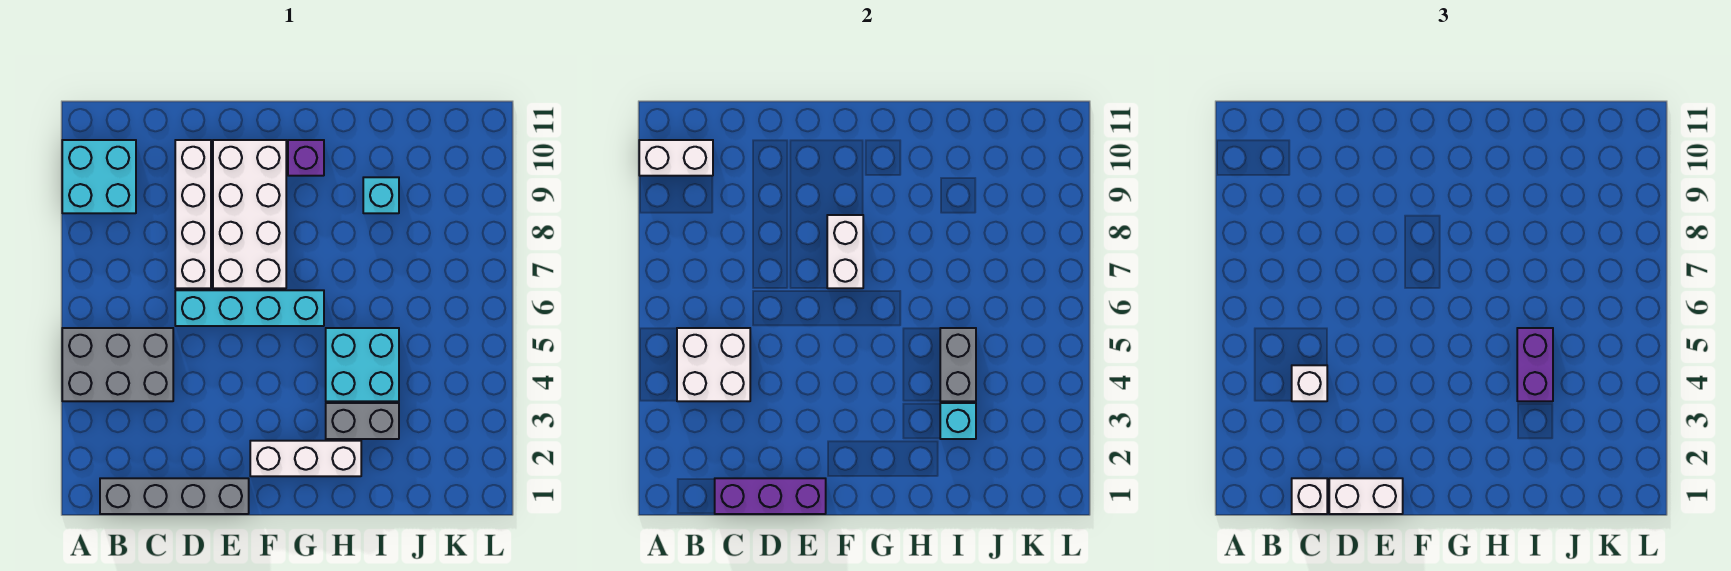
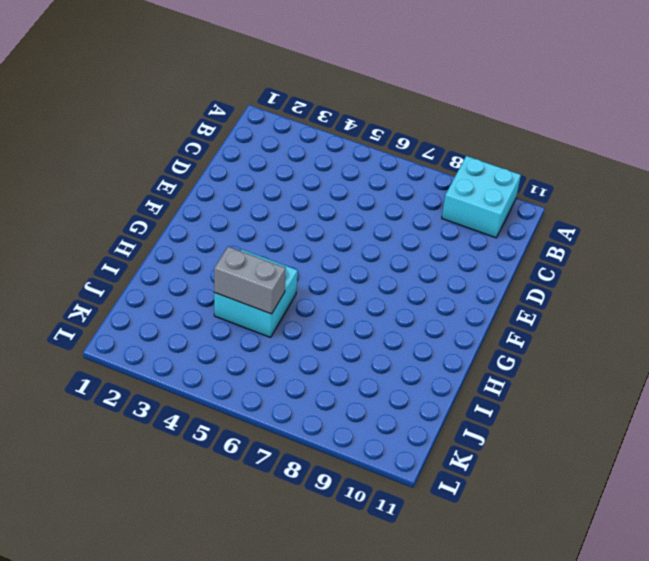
none -> grey 2x3 brick [62,328,173,401]
none -> grey 1x4 brick [100,478,249,514]
none -> cyan 1x4 brick [175,290,324,326]

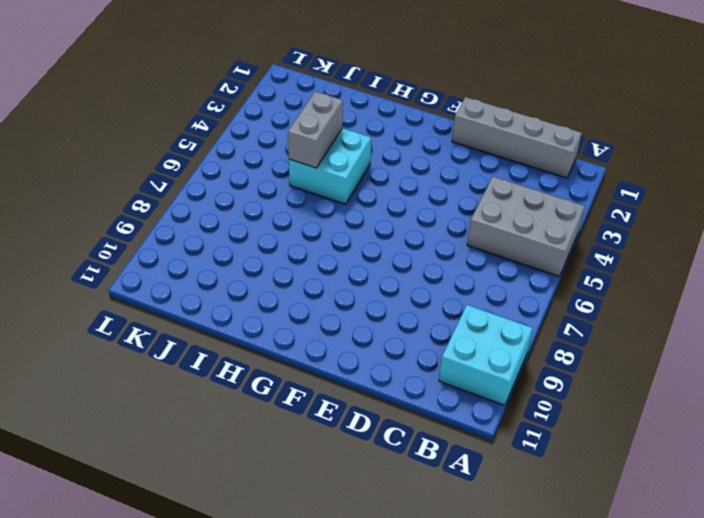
none -> cyan 1x4 brick [175,290,324,326]
none -> white 1x4 brick [175,140,211,288]
none -> white 2x4 brick [213,140,286,288]

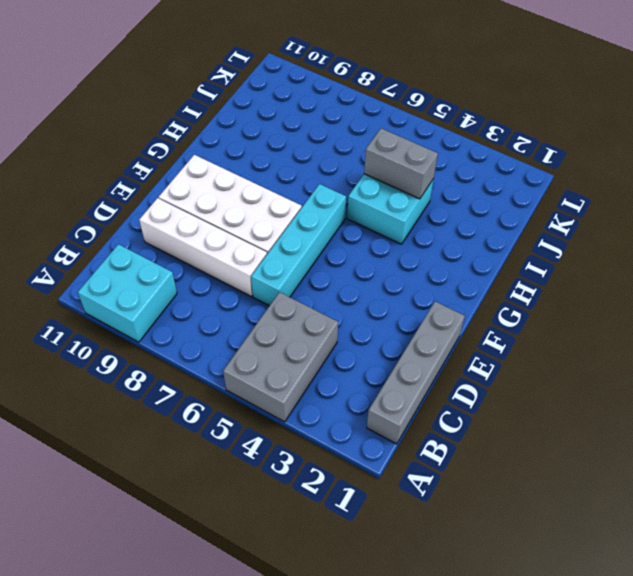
none -> white 1x3 brick [250,441,361,476]
none -> purple 1x1 brick [288,140,324,176]
none -> grey 1x2 brick [326,403,399,439]

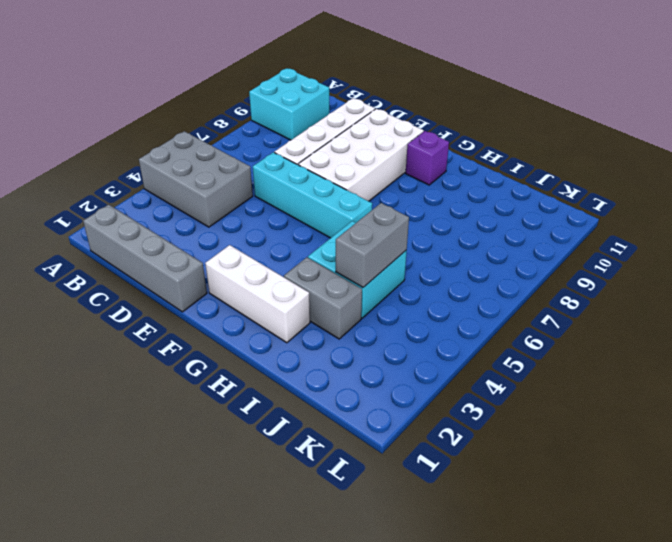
none -> cyan 1x1 brick [363,177,399,213]
none -> white 1x2 brick [639,140,713,176]
none -> white 2x2 brick [677,328,750,401]

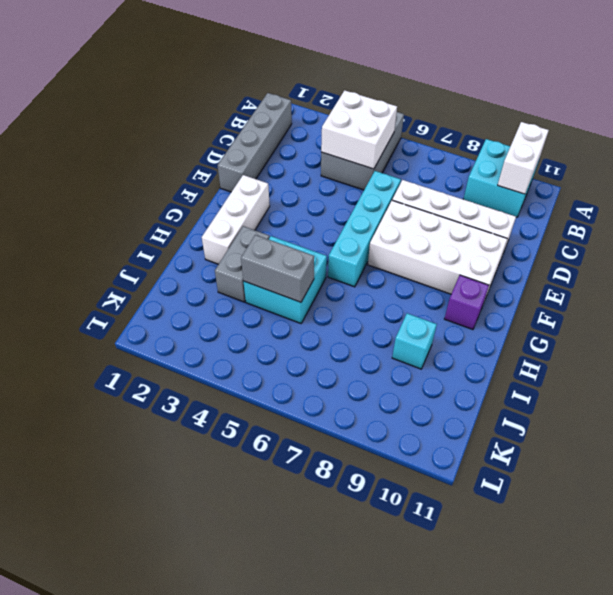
none -> purple 1x3 brick [715,478,826,514]
none -> white 1x2 brick [827,215,863,288]
none -> cyan 1x1 brick [940,403,976,439]

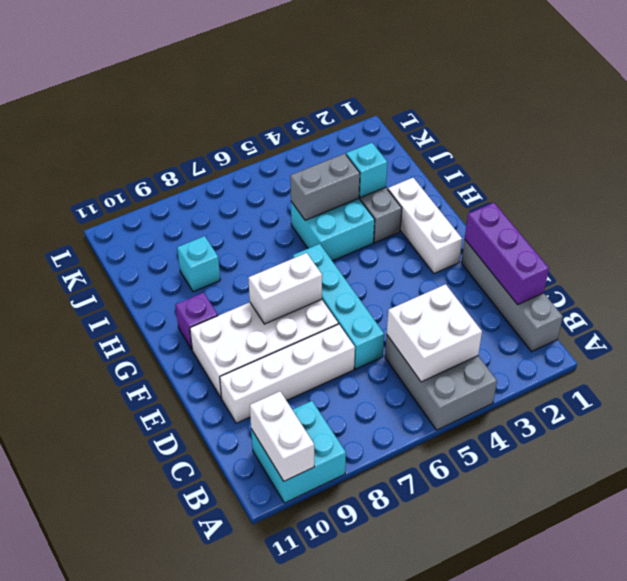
none -> white 1x1 brick [1292,478,1327,514]
none -> white 1x1 brick [1292,365,1327,401]
none -> white 1x2 brick [1329,478,1403,514]

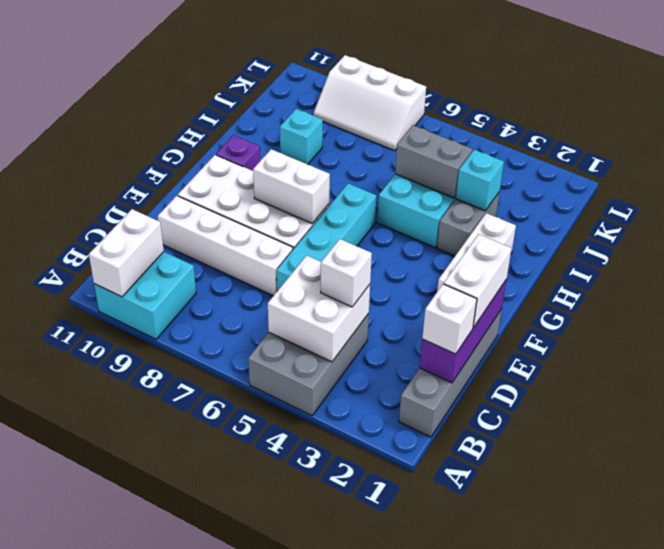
white 2x3 slope [314,55,426,151] -> none
none -> purple 1x2 brick [1517,328,1553,401]

